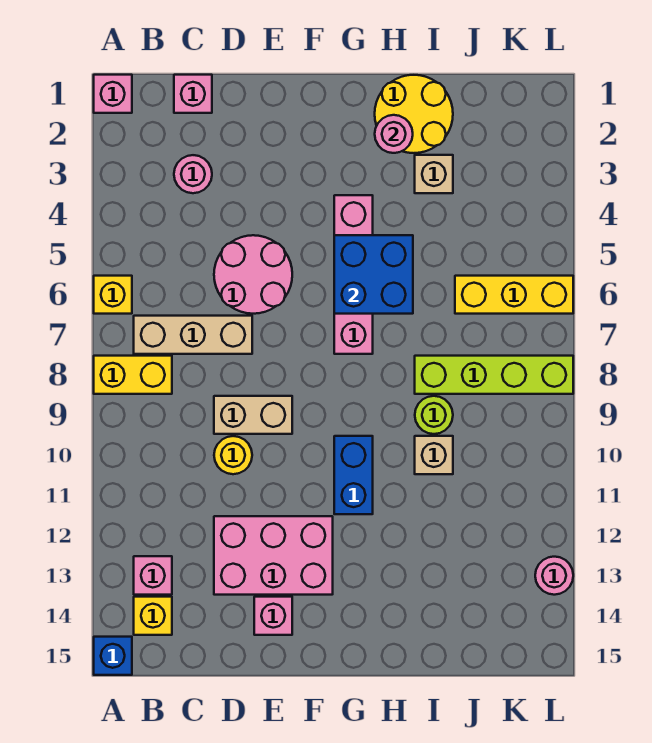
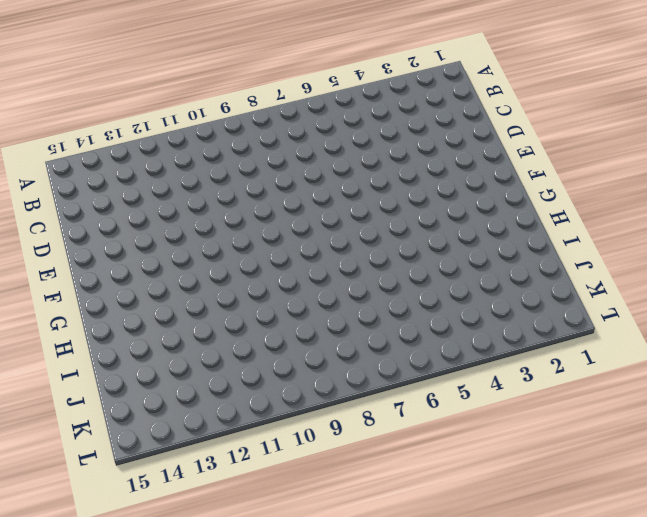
none -> pink 1x1 brick [94,75,132,113]
none -> yellow 1x1 brick [94,276,132,314]
none -> yellow 1x2 brick [94,356,172,394]

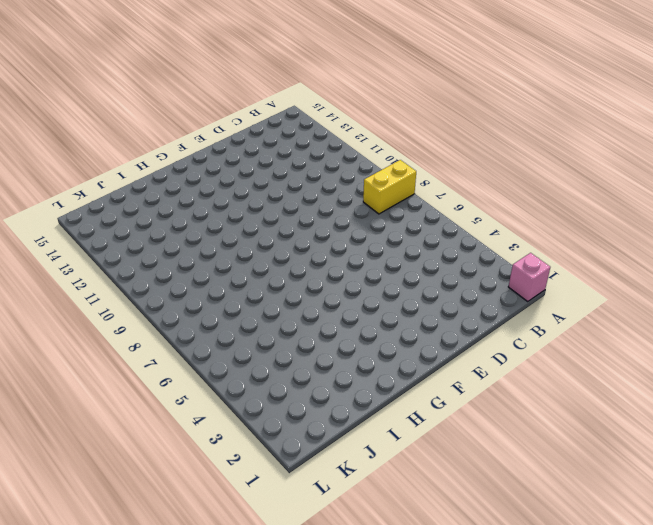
none -> yellow 1x1 brick [94,276,132,314]
none -> blue 1x1 brick [94,637,132,675]
none -> tan 1x3 brick [134,316,252,354]

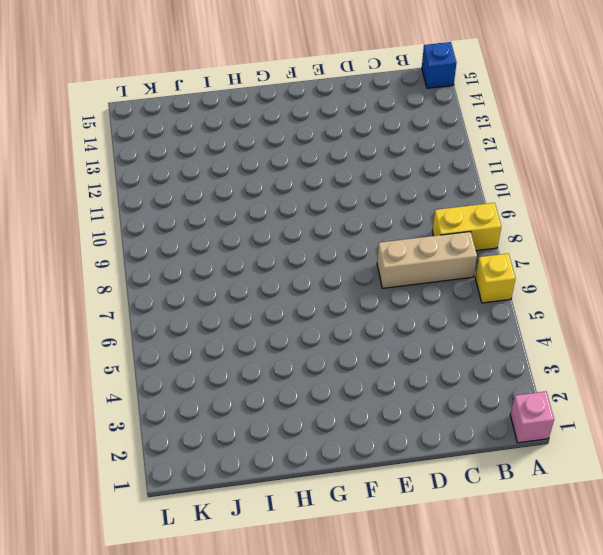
none -> pink 1x1 brick [134,556,172,595]
none -> yellow 1x1 brick [134,597,172,635]
none -> pink 1x1 brick [174,75,212,113]

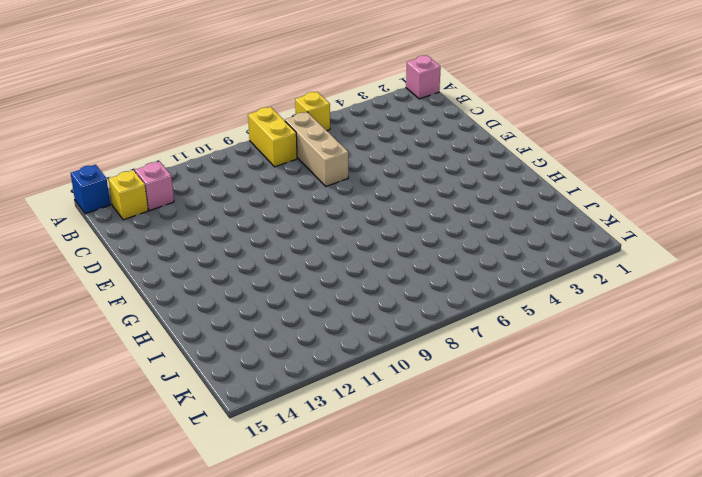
none -> pink 1x1 brick [174,75,212,113]
none -> pink 1x1 round brick [174,155,212,193]
none -> pink 2x2 round brick [214,235,292,314]

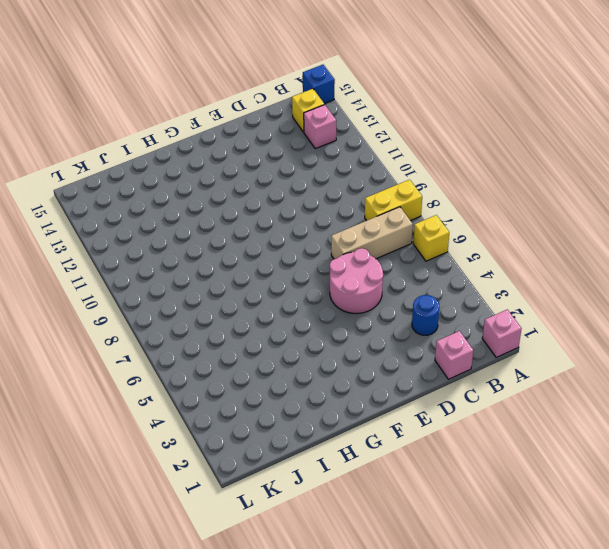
blue 1x1 round brick [412,295,439,335] -> pink 1x1 round brick [174,155,212,193]
none -> tan 1x2 brick [214,396,292,434]
none -> yellow 1x1 round brick [214,436,252,474]
none -> pink 2x3 brick [214,516,333,595]

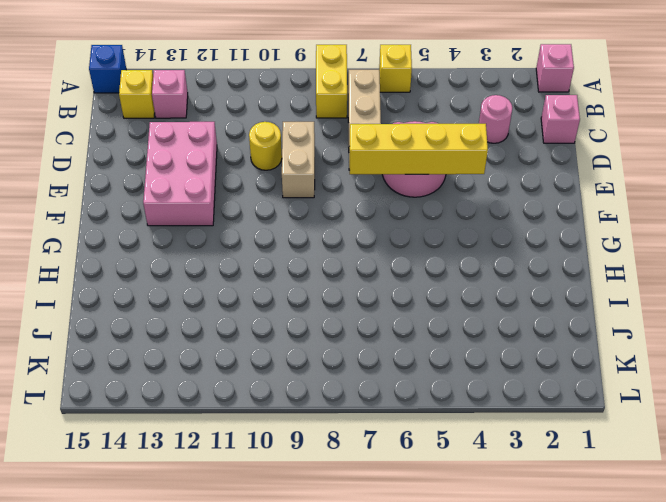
yellow 1x4 brick [349,124,488,174] -> none
none -> pink 1x1 brick [254,597,292,635]
none -> pink 1x4 brick [334,195,373,354]
none -> blue 1x2 brick [334,436,373,514]

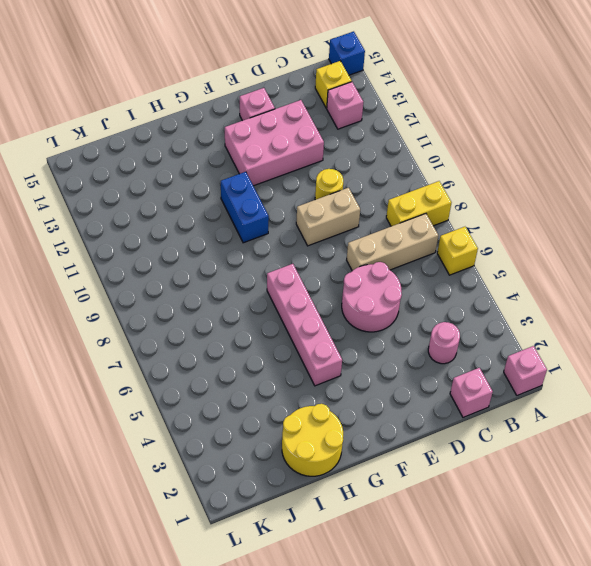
none -> tan 1x1 brick [415,155,453,193]
none -> lime 1x4 brick [415,356,573,394]
none -> lime 1x1 round brick [415,396,453,434]

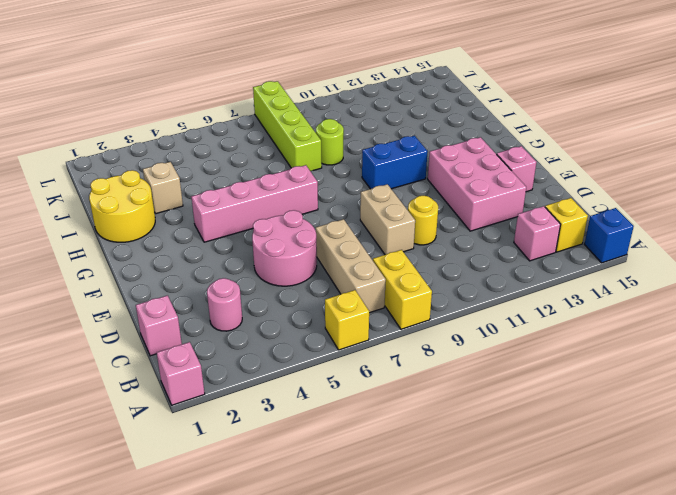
none -> tan 1x1 brick [415,436,453,474]
none -> yellow 1x3 brick [455,276,573,314]
none -> pink 1x1 round brick [535,557,573,595]

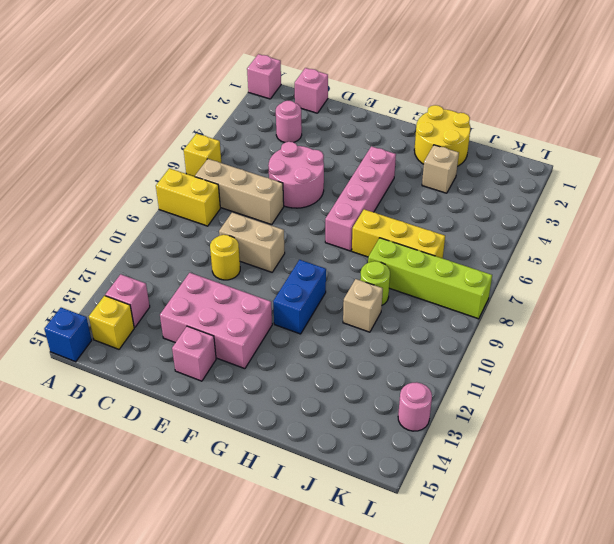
yellow 1x3 brick [352,209,445,258] -> yellow 1x3 brick moved to [455,276,573,314]
none -> blue 2x2 brick [334,235,413,314]
none -> pink 1x1 round brick [375,115,413,153]

